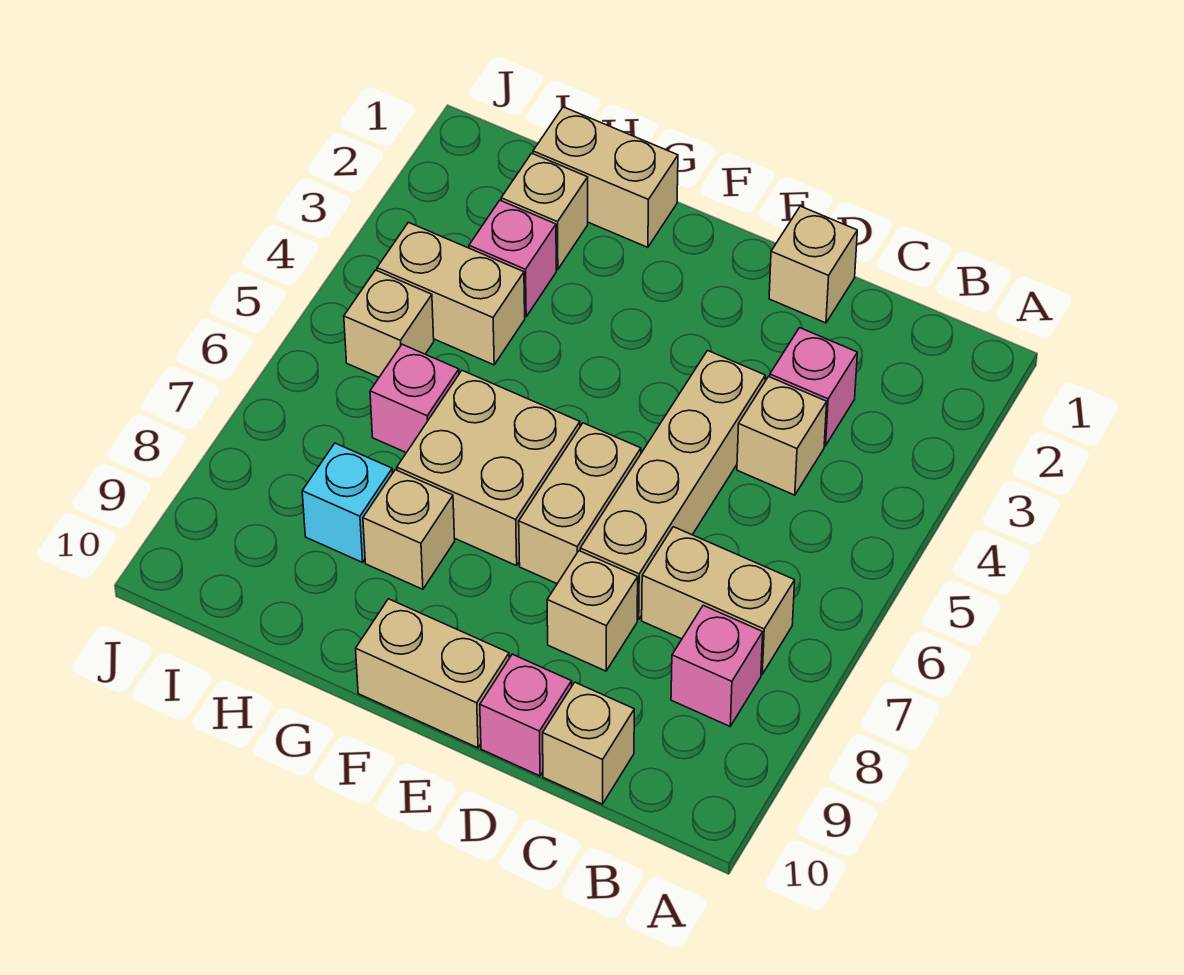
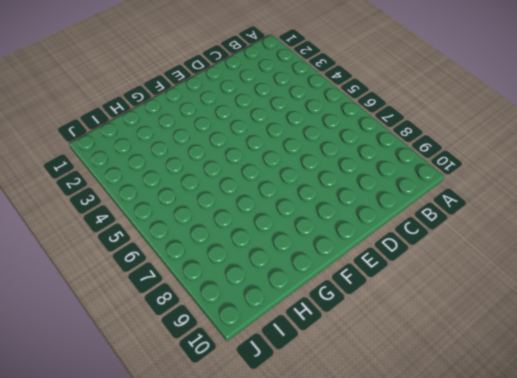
none -> tan 1x2 brick [642,527,795,674]
none -> pink 1x1 brick [671,605,763,726]
none -> pink 1x1 brick [770,328,857,446]

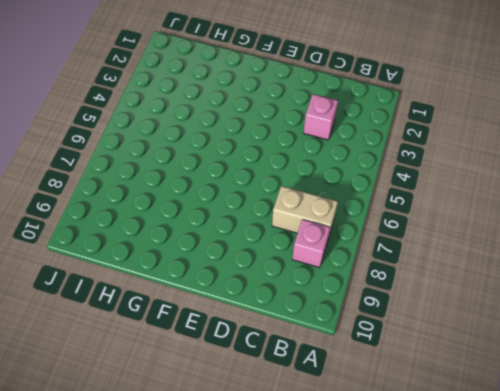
none -> tan 1x1 brick [737,377,827,495]
none -> tan 1x1 brick [543,682,634,804]
none -> tan 1x1 brick [769,206,857,323]

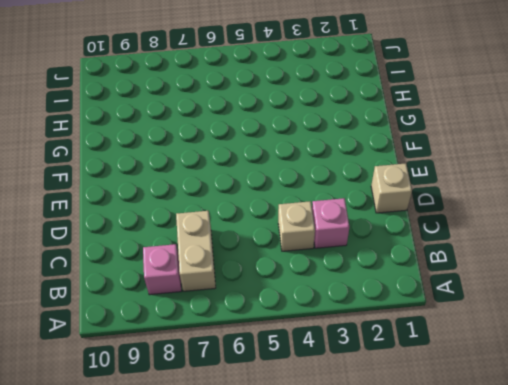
none -> tan 1x1 brick [543,682,634,804]
none -> tan 1x4 brick [580,350,765,620]
none -> tan 1x1 brick [547,551,638,671]

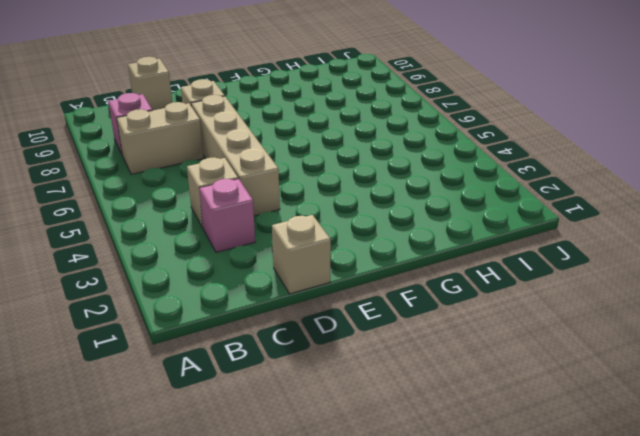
none -> pink 1x1 brick [480,654,572,776]
none -> tan 1x2 brick [519,423,641,584]
none -> tan 1x2 brick [356,599,509,748]

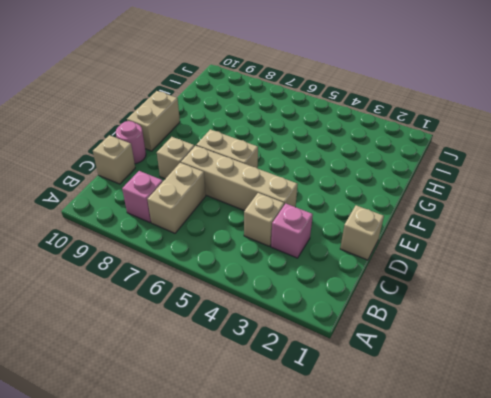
pink 1x1 round brick [116,121,146,164] -> pink 1x1 brick [480,654,572,776]
none -> tan 2x2 brick [397,370,580,566]
none -> tan 1x2 brick [533,107,678,247]
none -> tan 1x1 brick [363,470,455,589]

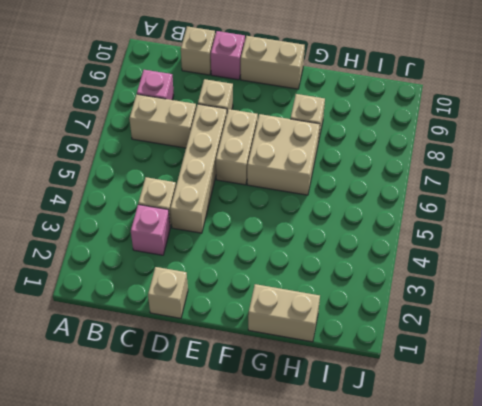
none -> tan 1x1 brick [501,153,588,269]
none -> pink 1x1 brick [469,200,556,317]
none -> tan 1x2 brick [377,222,525,365]

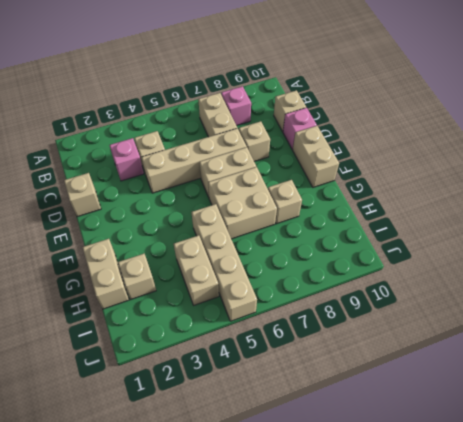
tan 1x4 brick [191,204,257,321] -> tan 1x1 brick [344,270,434,377]
none -> pink 1x1 brick [469,200,556,317]
none -> pink 1x1 brick [370,344,459,453]
none -> cyan 1x1 brick [302,443,392,562]

